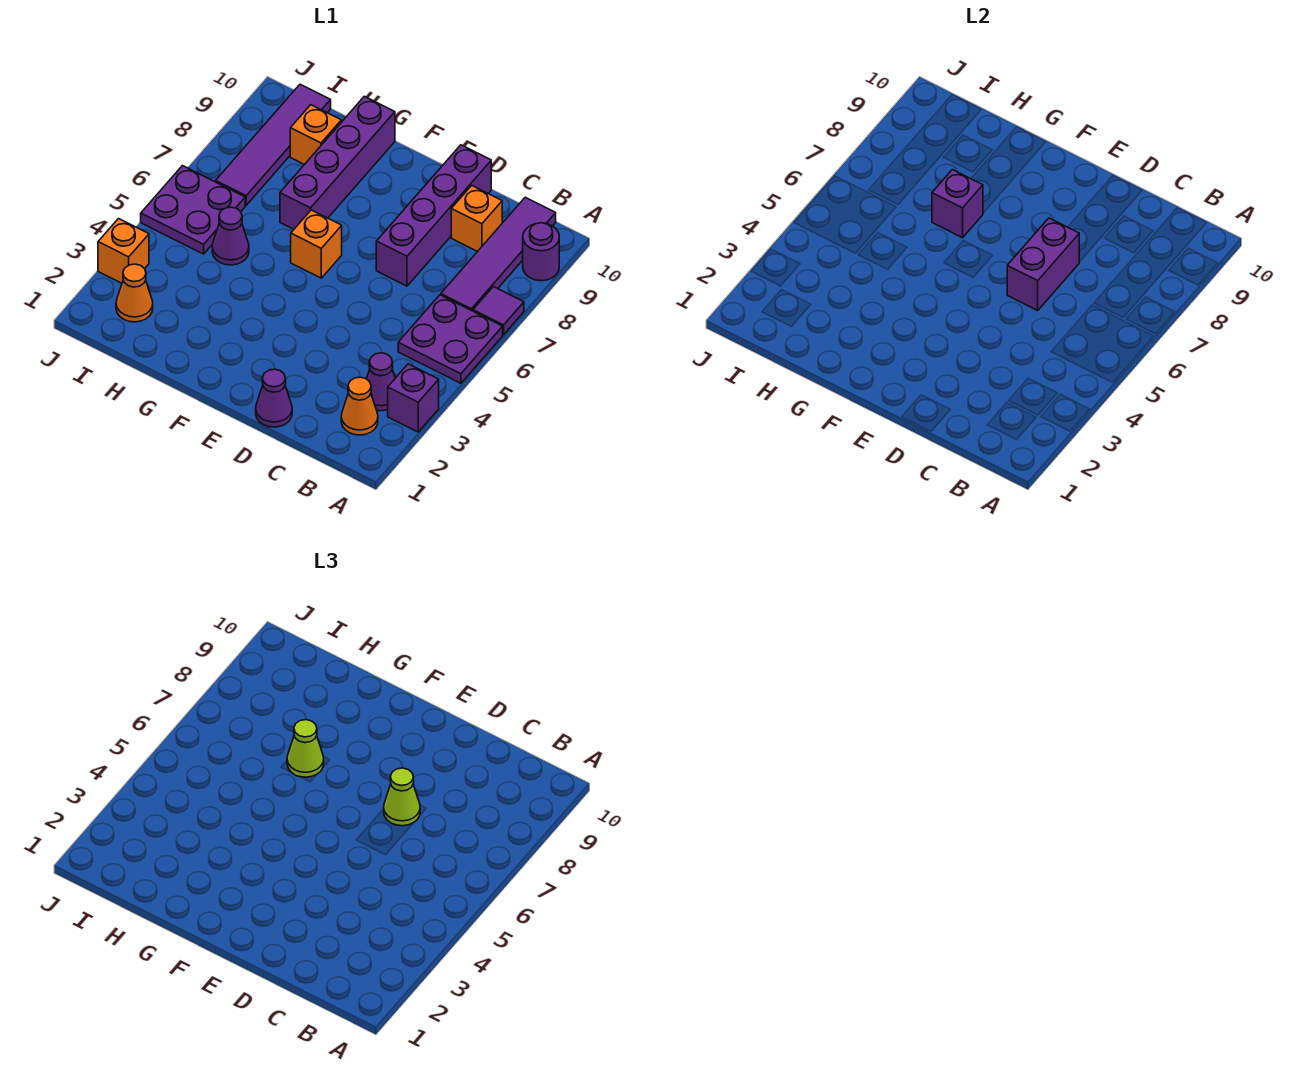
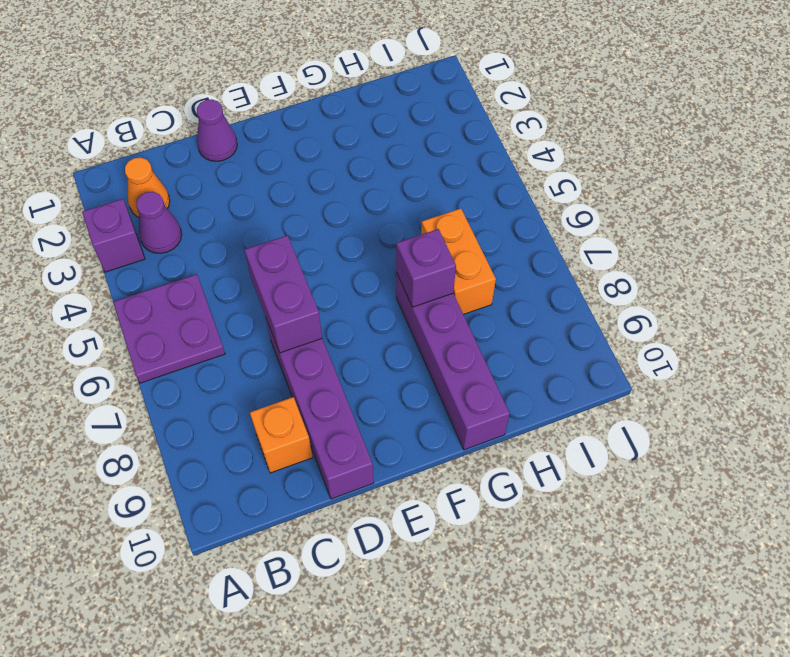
orange 1x2 brick [421,208,496,315] -> none
none -> purple 1x1 tile [473,287,524,335]
none -> purple 1x1 round brick [523,223,559,281]
none -> purple 1x4 tile [441,197,556,311]

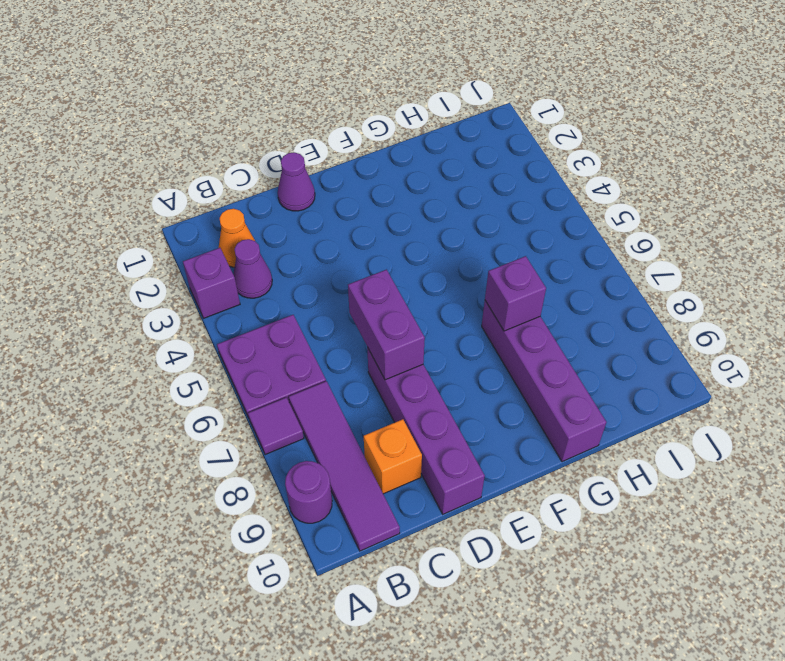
none -> orange 1x1 brick [291,210,342,278]
none -> purple 1x1 cone [212,207,249,265]
none -> orange 1x1 brick [290,105,341,165]

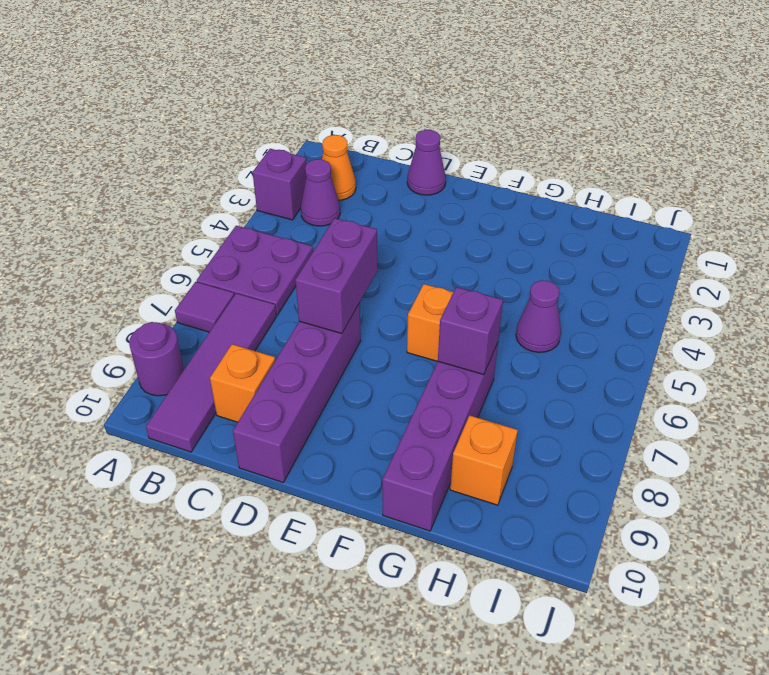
none -> orange 1x1 cone [116,264,153,322]
none -> purple 2x2 plate [141,166,245,254]
none -> purple 1x4 tile [216,84,331,205]

